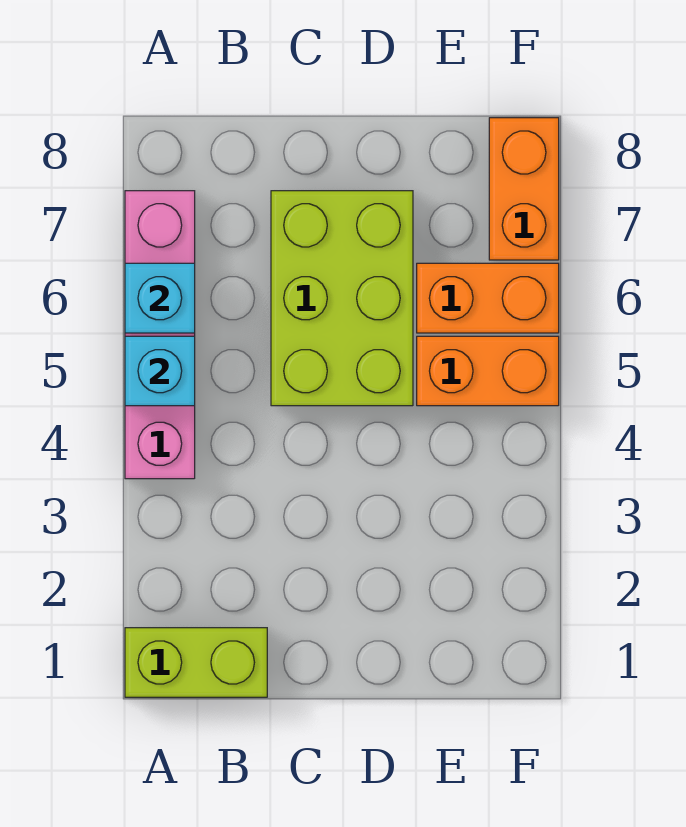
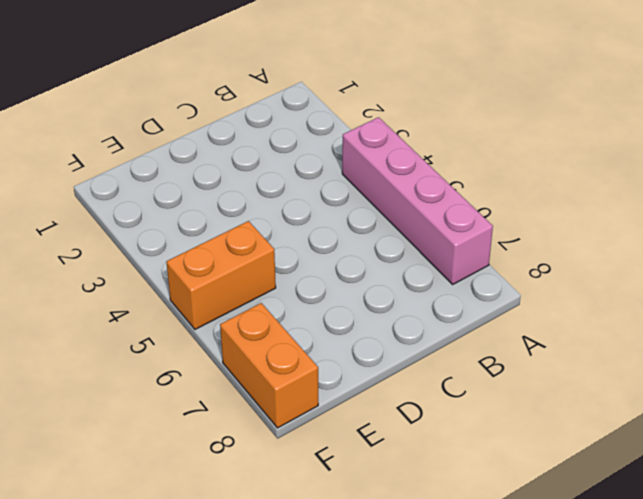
none -> lime 1x2 brick [125,628,267,697]
none -> lime 2x3 brick [271,191,413,406]

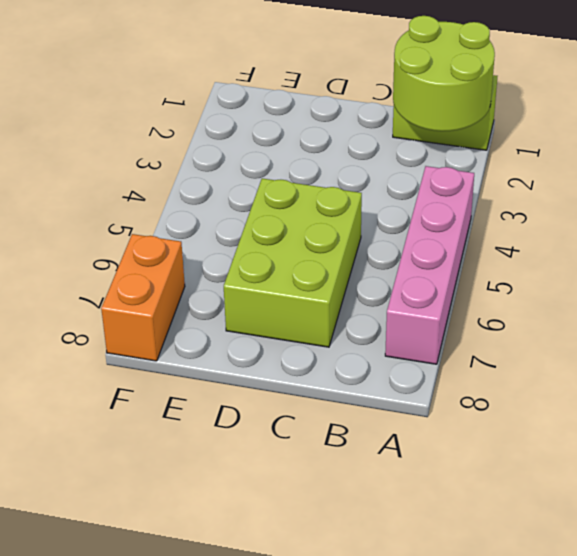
lime 2x2 round brick [393,16,495,131] -> none
none -> orange 1x2 brick [417,336,559,406]
none -> orange 1x2 brick [417,263,559,333]

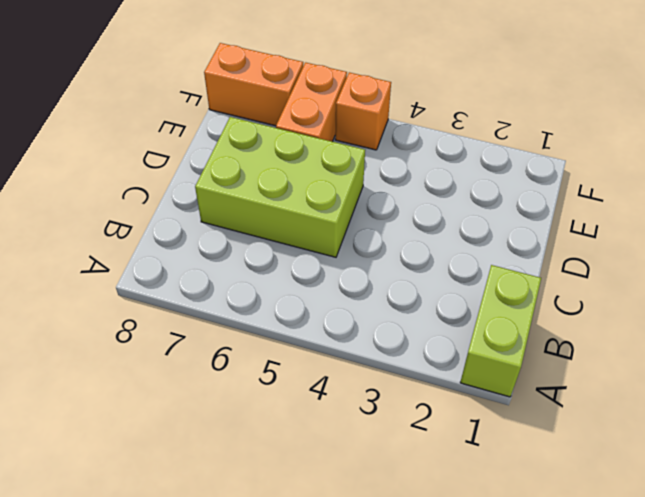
orange 1x1 brick [335,72,391,150] -> orange 1x2 brick [417,336,559,406]
none -> pink 1x4 brick [125,191,195,479]
none -> cyan 1x1 brick [125,336,195,406]

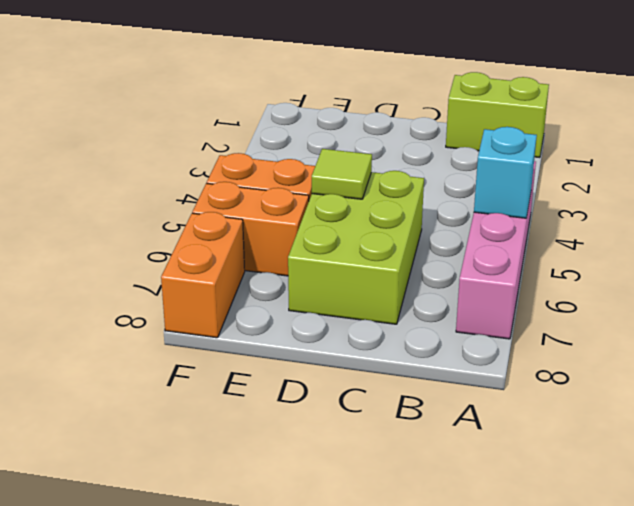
lime 1x1 tile [312,149,372,199] -> none
none -> cyan 1x1 brick [125,263,195,333]

